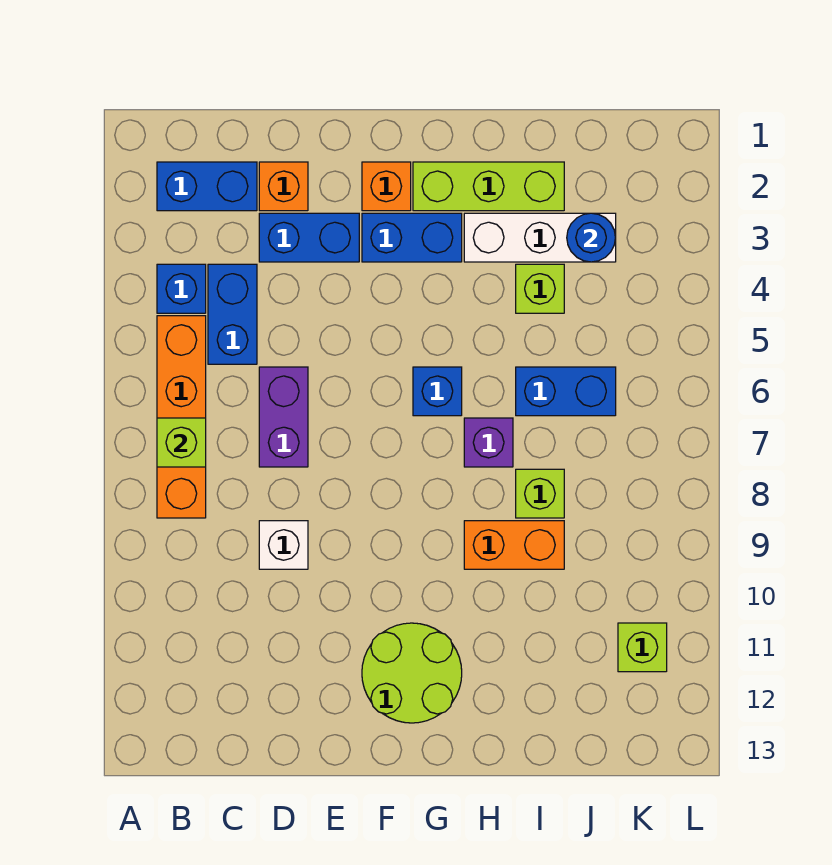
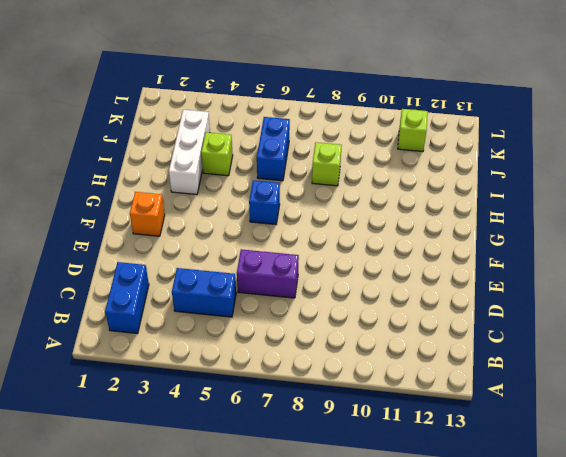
none -> blue 1x1 brick [157,264,206,313]
none -> orange 1x4 brick [157,316,206,518]
none -> orange 1x1 brick [259,162,308,211]

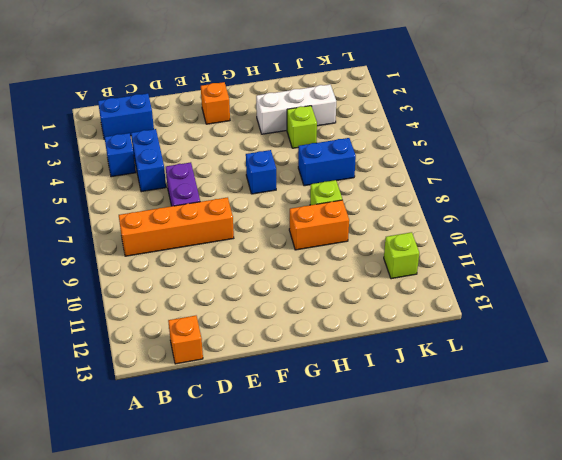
orange 1x4 brick [119,197,234,256] -> orange 1x4 brick turned to [157,316,206,518]
orange 1x1 brick [168,316,203,364] -> orange 1x1 brick moved to [259,162,308,211]
none -> blue 1x2 brick [259,213,359,262]
none -> white 1x1 brick [259,521,308,569]
none -> blue 1x2 brick [362,213,462,262]

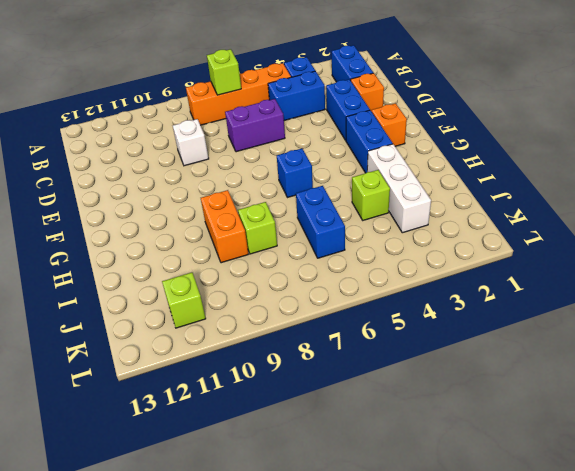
none -> lime 2x2 round brick [362,623,462,723]
none -> lime 1x3 brick [413,162,564,211]
none -> purple 1x1 brick [464,418,513,467]

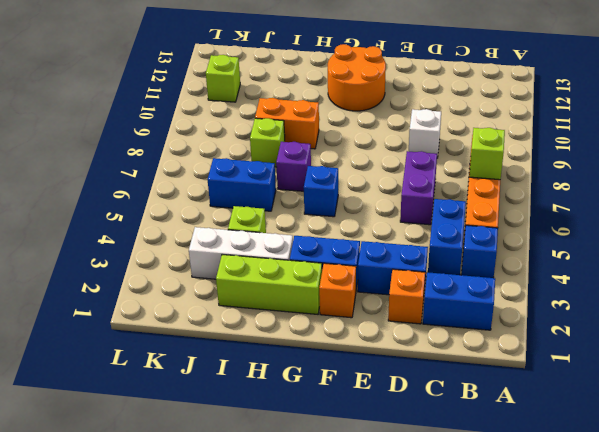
orange 2x2 round brick [328,44,386,111] -> lime 2x2 round brick [362,623,462,723]
none -> blue 1x1 round brick [567,213,615,262]

